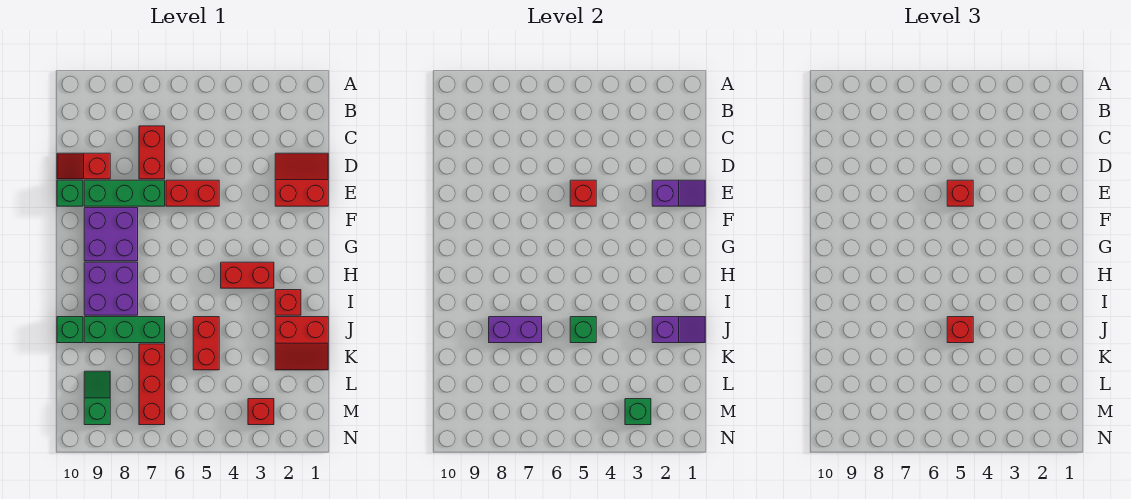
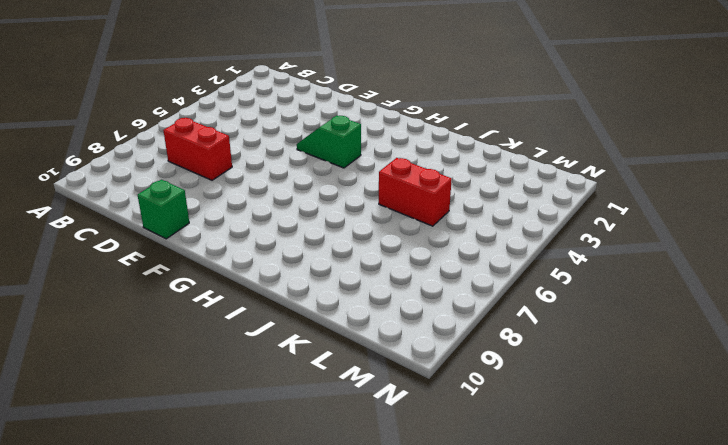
green 1x2 slope [297,116,361,168] -> green 1x2 slope moved to [84,371,110,425]
none -> red 2x2 slope [275,153,328,206]
none -> red 1x2 slope [57,153,110,179]
none -> red 1x2 brick [166,180,219,206]

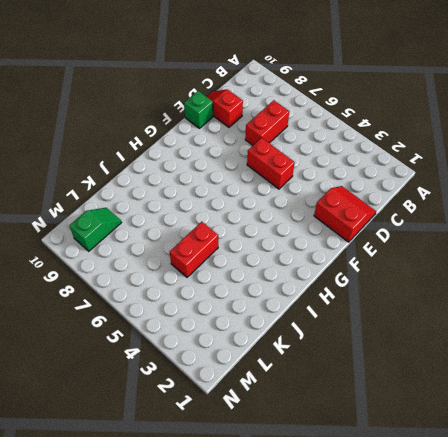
none -> green 1x3 brick [84,180,165,206]
none -> purple 2x2 brick [84,208,138,261]
none -> red 1x2 brick [221,262,274,288]

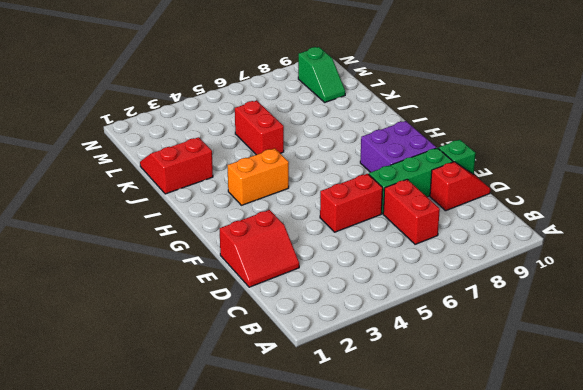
orange 1x2 brick [227,148,289,205] -> red 1x2 brick [221,262,274,288]
none -> purple 2x2 brick [84,262,138,315]
none -> red 1x1 brick [275,290,301,315]
none -> green 1x3 brick [84,317,165,343]

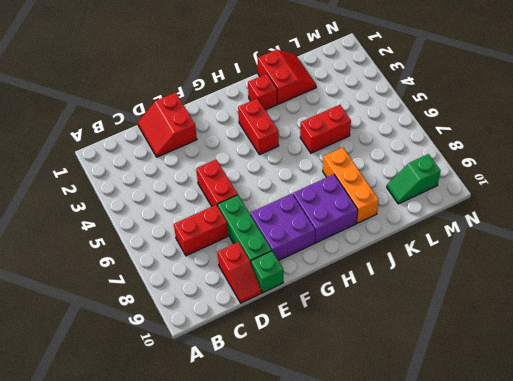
orange 1x3 brick [323,147,379,223] -> green 1x3 brick [84,317,165,343]
none -> green 1x1 brick [57,317,83,343]
none -> red 1x3 brick [139,344,165,425]
none -> red 1x1 brick [248,399,274,425]

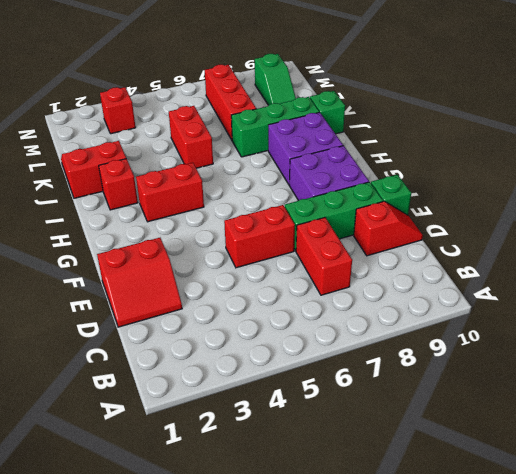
none -> purple 1x2 slope [652,180,705,206]
none -> red 1x1 brick [570,180,596,206]
none -> purple 1x2 slope [652,317,705,343]

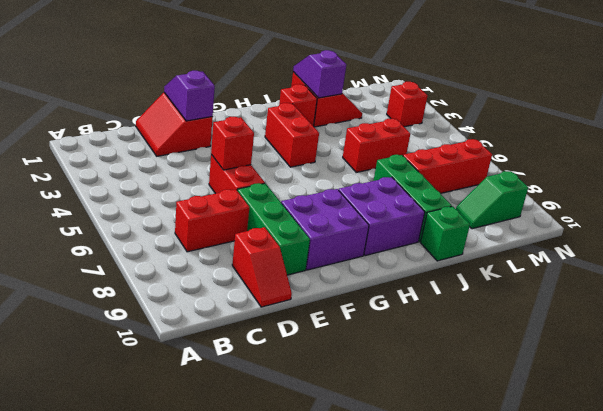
none -> green 1x1 brick [57,180,83,206]
none -> green 1x1 brick [570,317,596,343]
none -> purple 1x2 brick [489,317,542,343]

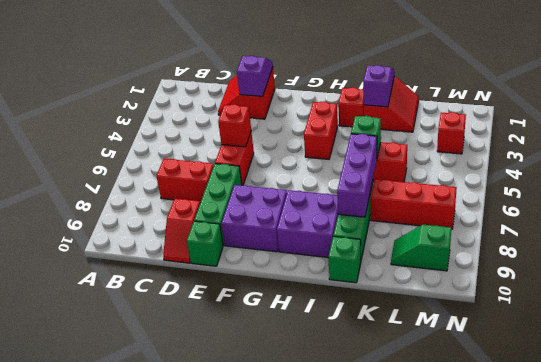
purple 1x3 brick [337,134,377,217] -> purple 1x2 brick [489,317,542,343]
none -> green 1x1 brick [625,399,651,425]
none -> red 1x1 brick [947,180,973,206]
none -> red 1x1 brick [947,317,973,343]

